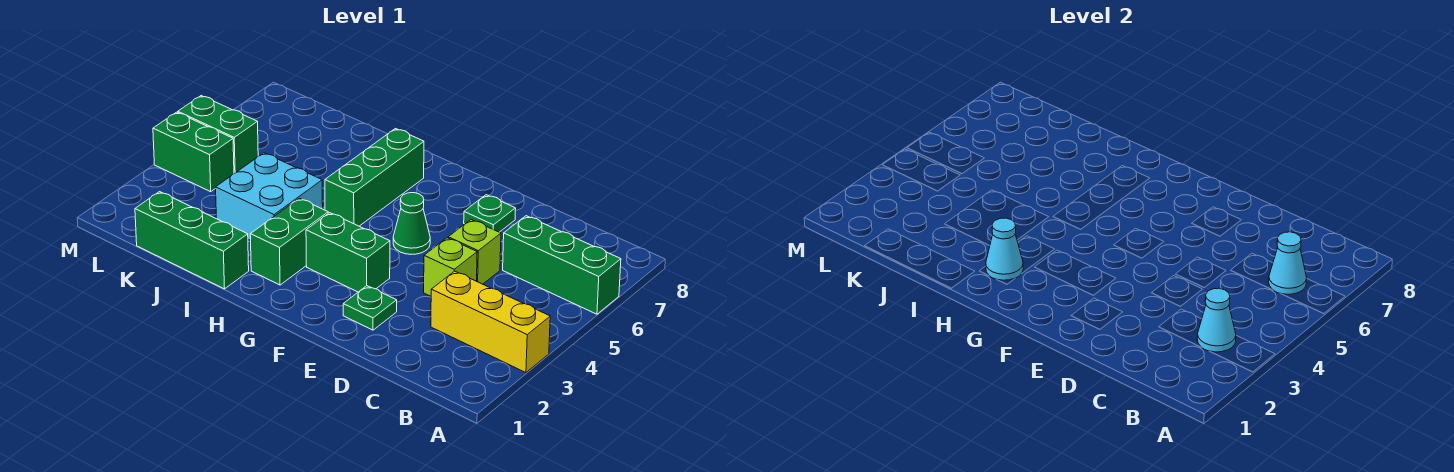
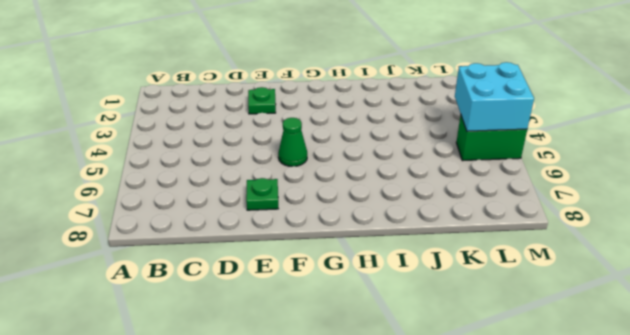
cyan 2x2 brick [455,62,534,131] -> cyan 2x2 brick moved to [216,153,323,240]
none -> yellow 1x3 brick [431,271,550,373]
none -> green 1x3 brick [503,216,621,314]
none -> lime 1x1 brick [424,238,477,296]

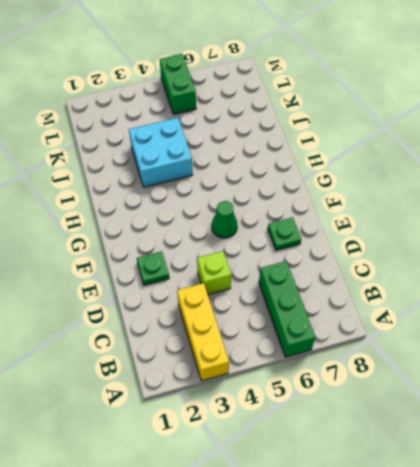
none -> lime 1x1 brick [448,220,501,284]
none -> green 1x2 brick [306,213,390,292]
none -> green 1x2 brick [250,198,328,285]

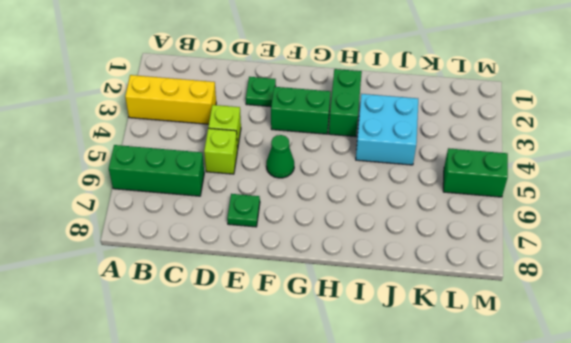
none -> green 1x3 brick [325,129,424,226]
none -> green 1x3 brick [135,192,249,289]
none -> green 1x2 brick [153,112,234,192]

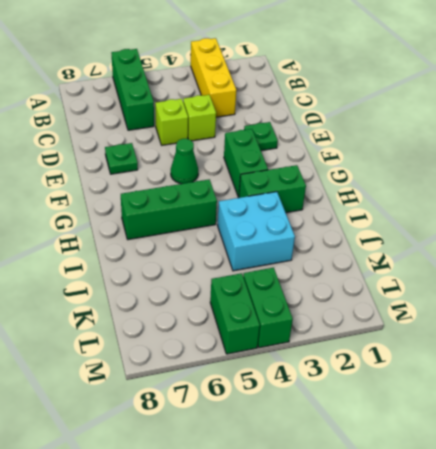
none -> green 1x3 brick [135,192,249,289]
none -> cyan 1x1 cone [1197,288,1236,352]
none -> cyan 1x1 cone [1269,232,1307,294]

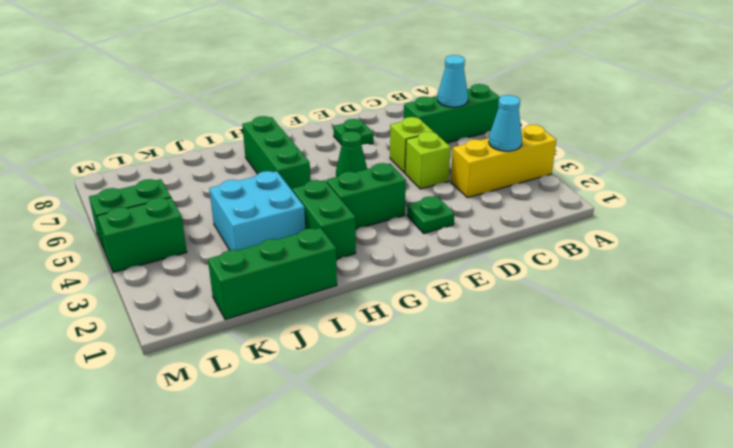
none -> cyan 1x1 cone [986,218,1023,280]

